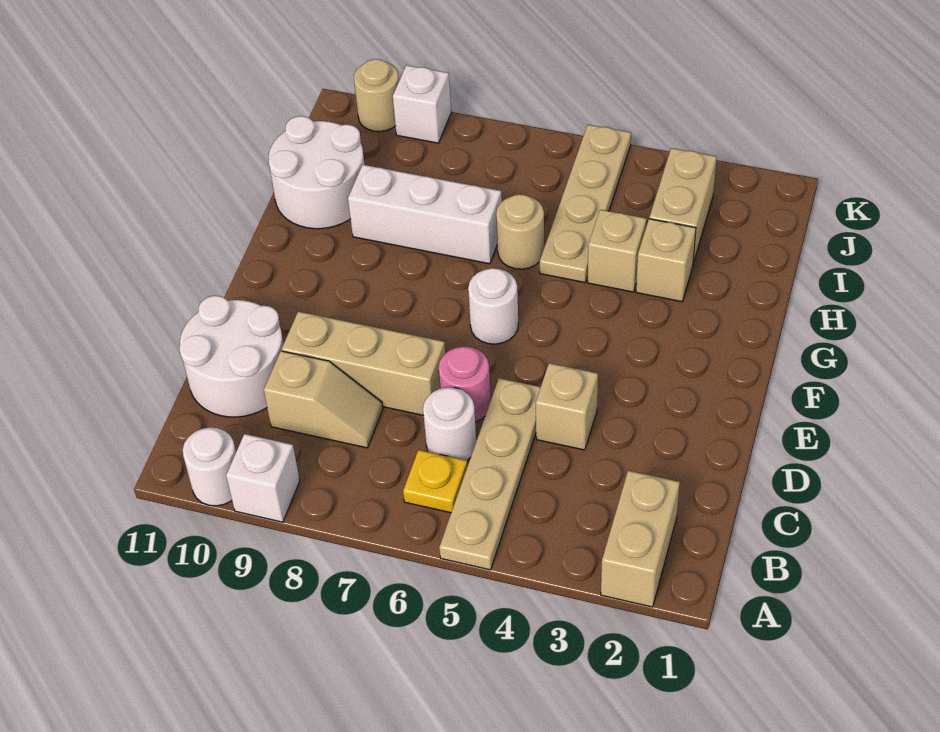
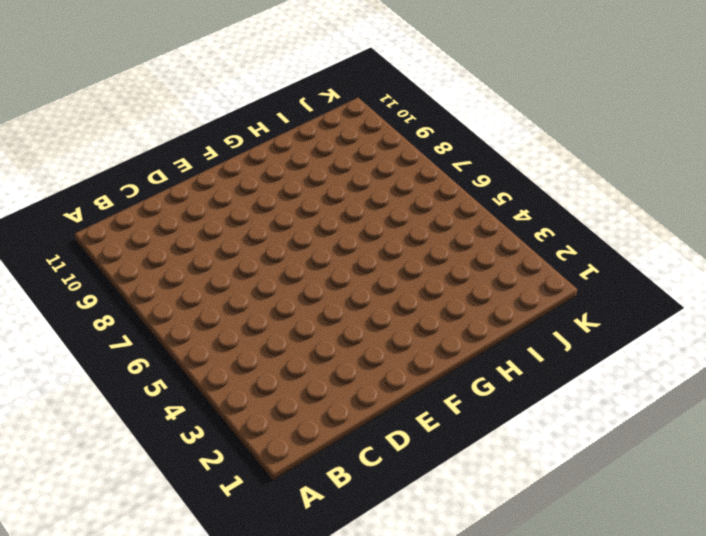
none -> tan 1x2 brick [601,471,680,607]
none -> tan 1x4 plate [439,378,541,570]
none -> white 1x1 brick [226,434,300,522]

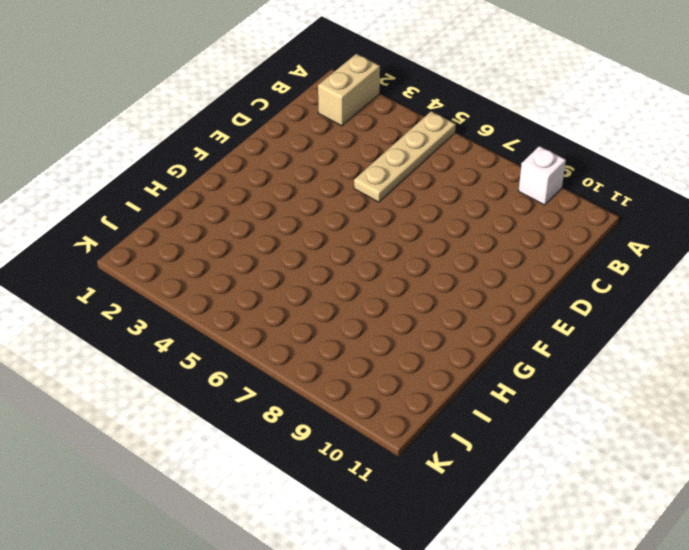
none -> white 1x1 round brick [183,427,236,506]
none -> yellow 1x1 plate [403,450,467,513]
none -> white 1x1 round brick [423,387,476,460]

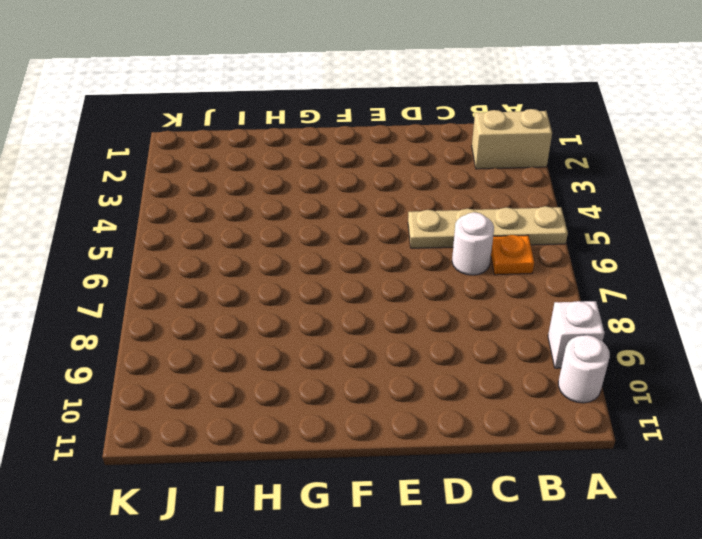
orange 1x1 plate [491,235,534,275] -> yellow 1x1 plate [403,450,467,513]
none -> tan 1x2 slope [264,351,383,448]
none -> white 2x2 round brick [180,296,284,417]
none -> tan 1x1 brick [536,363,598,450]

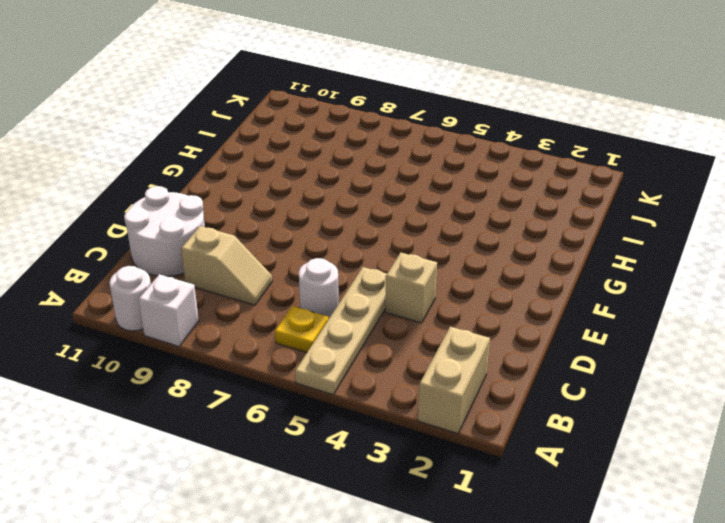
none -> pink 1x1 round brick [439,346,491,422]
none -> tan 1x3 brick [282,311,445,416]
none -> white 1x1 round brick [468,268,518,344]

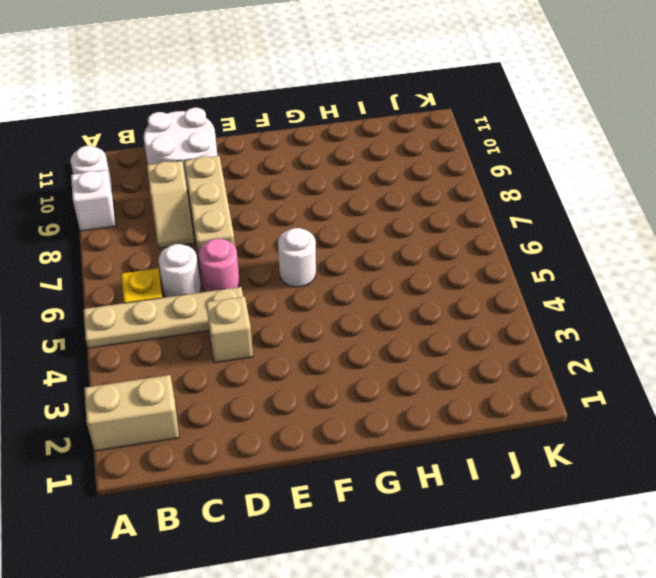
none -> tan 1x1 brick [636,219,696,302]
none -> tan 1x1 brick [588,210,646,292]
none -> tan 1x4 plate [540,125,631,283]

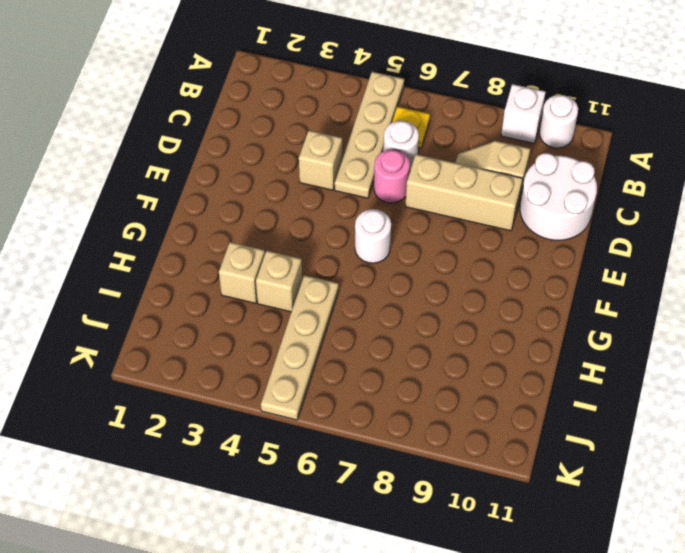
none -> tan 1x2 brick [601,471,680,607]
none -> tan 1x1 round brick [496,194,544,269]
none -> white 1x3 brick [348,165,502,264]

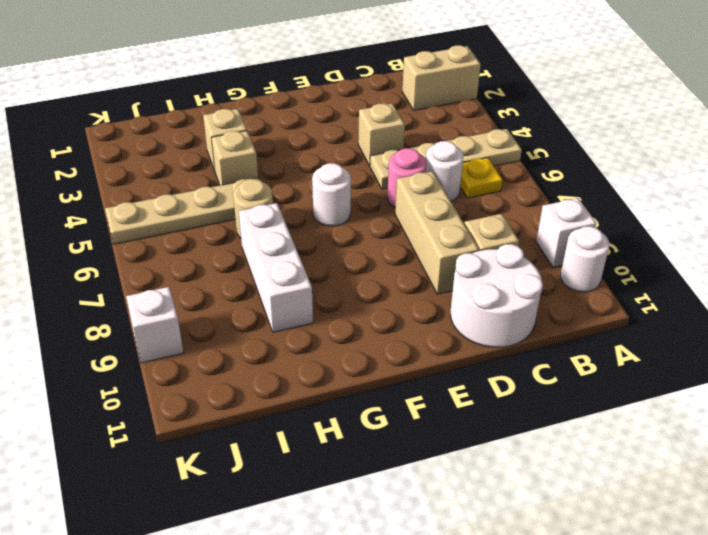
none -> white 2x2 round brick [268,116,364,229]
none -> tan 1x2 brick [649,148,717,264]
none -> tan 1x1 round brick [354,59,399,132]

